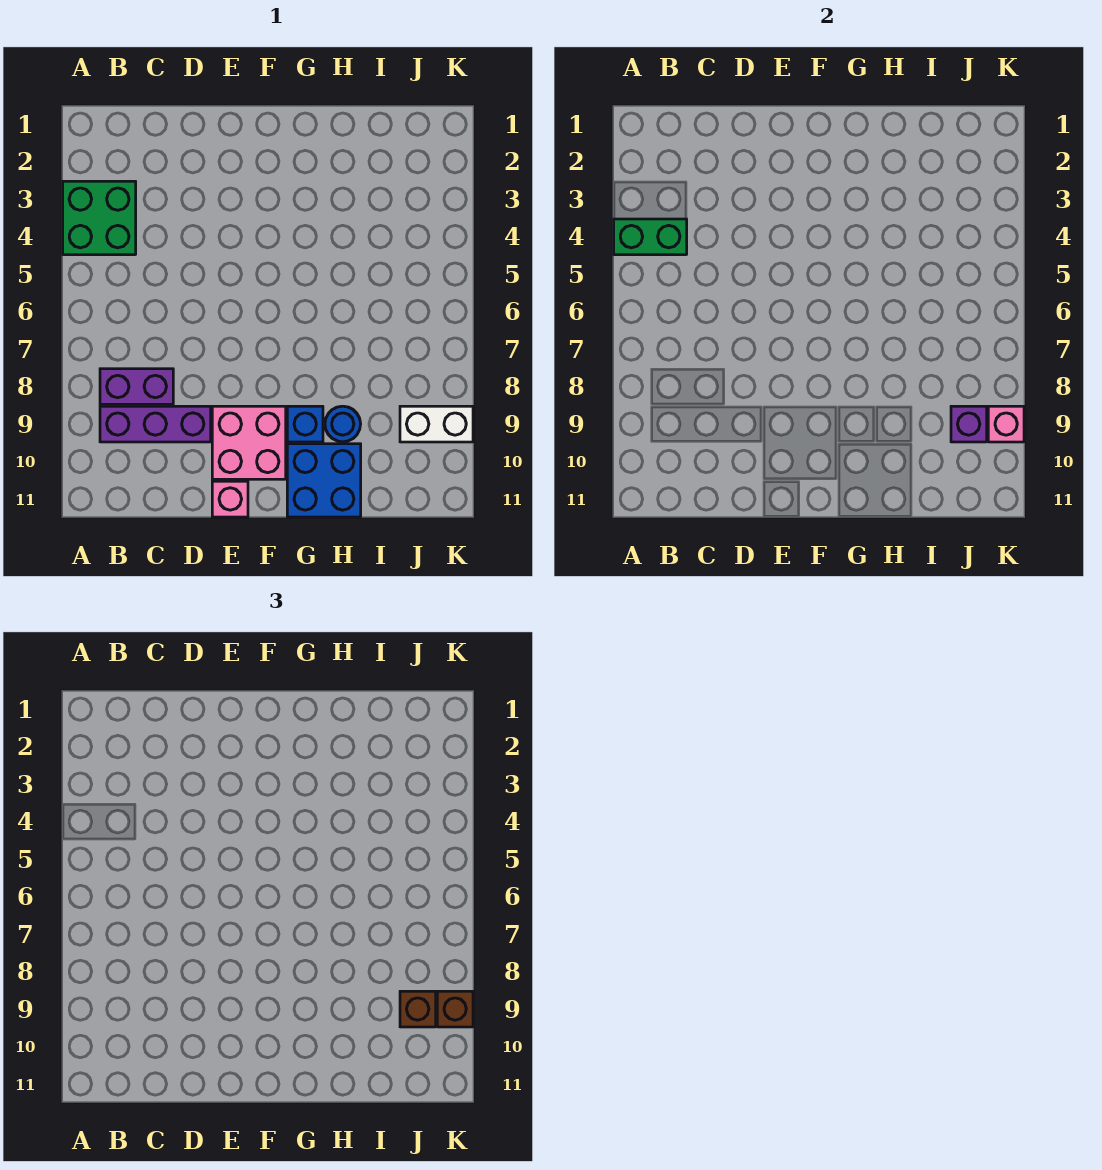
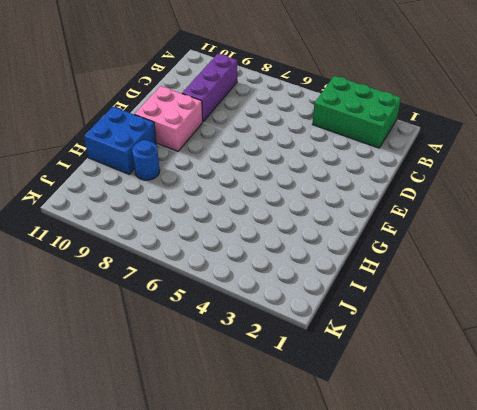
green 2x3 brick [312,76,401,148] -> green 2x2 brick [63,181,136,255]
none -> purple 1x2 brick [100,369,173,404]
none -> pink 1x1 brick [212,481,248,517]
none -> blue 1x1 brick [287,406,323,442]

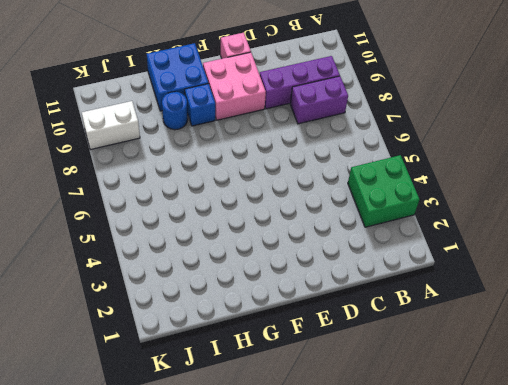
none -> green 1x2 brick [614,219,687,255]
none -> purple 1x1 brick [951,406,987,442]
none -> pink 1x1 brick [988,406,1024,442]

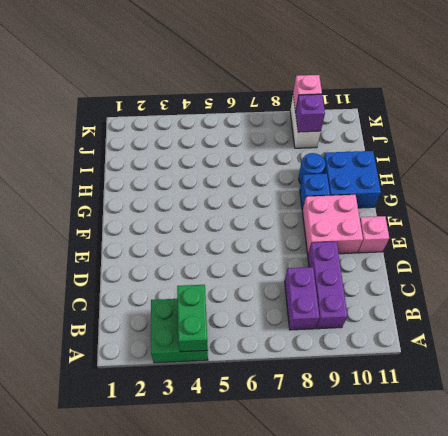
none -> brown 1x1 brick [400,991,436,1027]
none -> brown 1x1 brick [437,991,473,1027]

